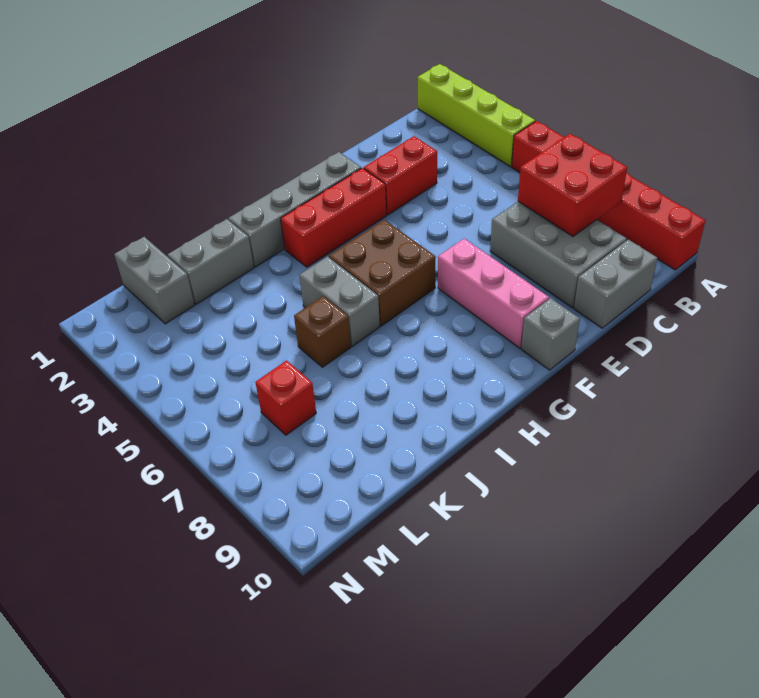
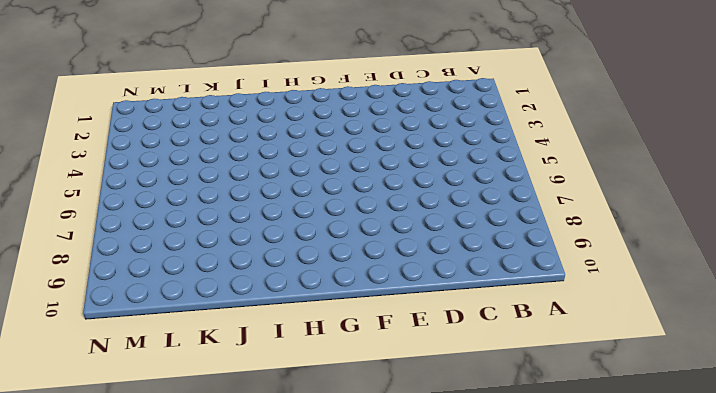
none -> lime 1x4 brick [418,64,535,167]
none -> red 1x6 brick [512,121,705,270]
none -> grey 2x3 brick [490,202,627,308]

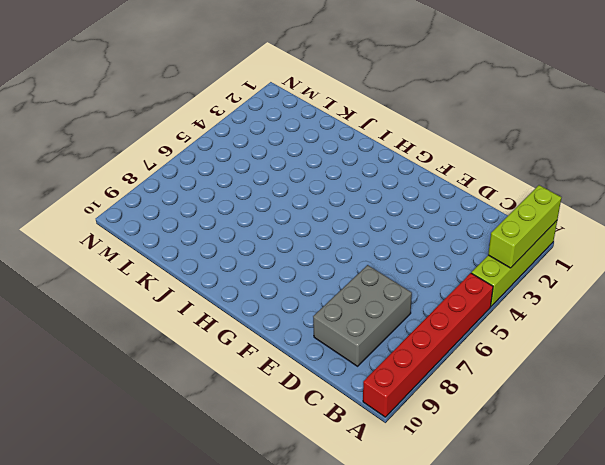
lime 1x3 brick [488,185,561,268] -> none
none -> grey 1x2 brick [574,239,657,328]
none -> red 1x2 brick [364,136,437,215]
none -> grey 1x4 brick [228,152,361,267]

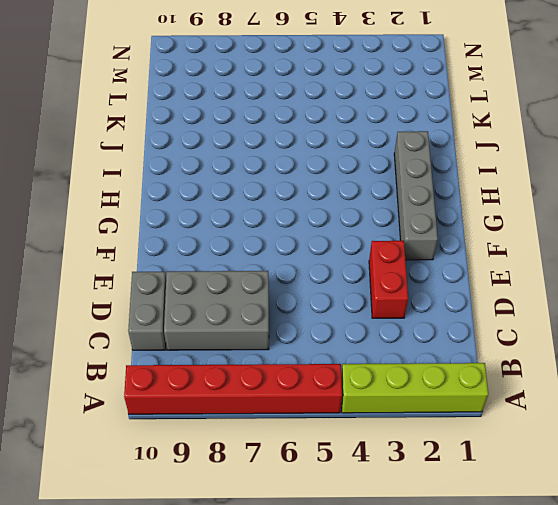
none -> red 1x3 brick [281,168,387,267]
none -> pink 1x3 brick [438,239,549,348]
none -> grey 1x1 brick [521,298,580,370]

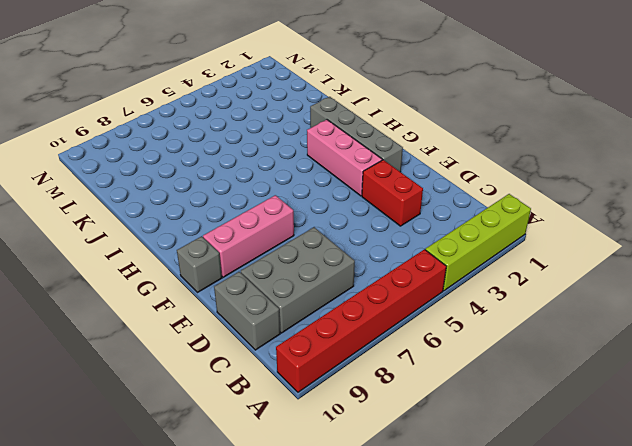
pink 1x3 brick [307,120,382,196] -> red 1x3 brick [281,168,387,267]
none -> brown 2x2 brick [329,220,436,326]
none -> grey 1x2 brick [299,257,380,346]
none -> grey 1x2 brick [168,219,254,304]

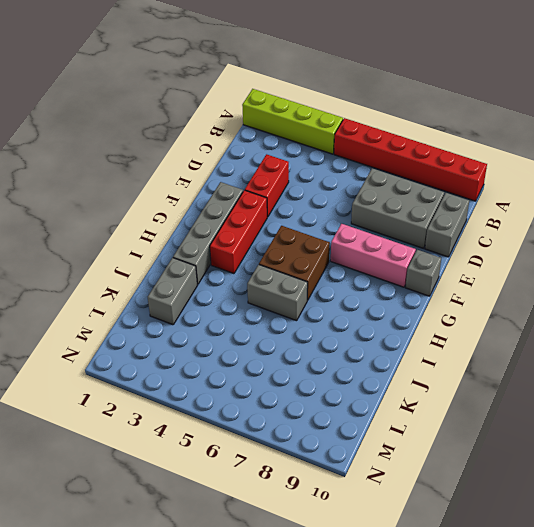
none -> brown 1x1 brick [294,296,351,367]
none -> grey 1x2 brick [114,237,195,324]
none -> red 1x1 brick [255,360,316,435]

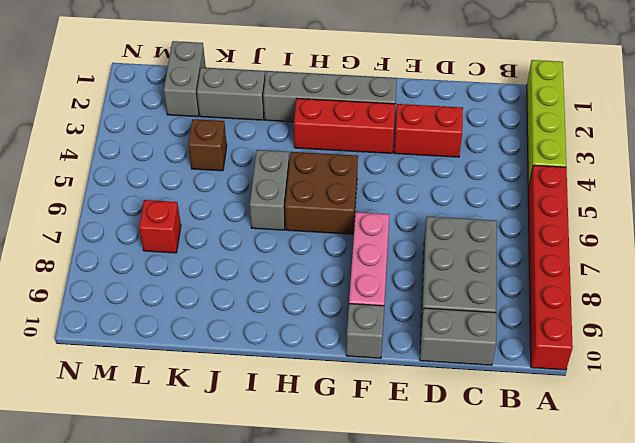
brown 1x1 brick [188,119,227,171] -> brown 1x1 brick moved to [294,296,351,367]
none -> red 2x2 brick [518,134,627,236]

